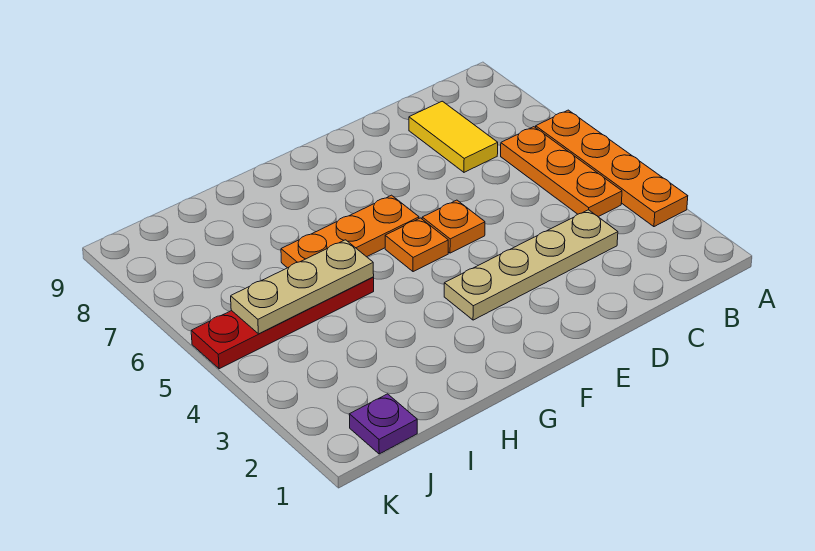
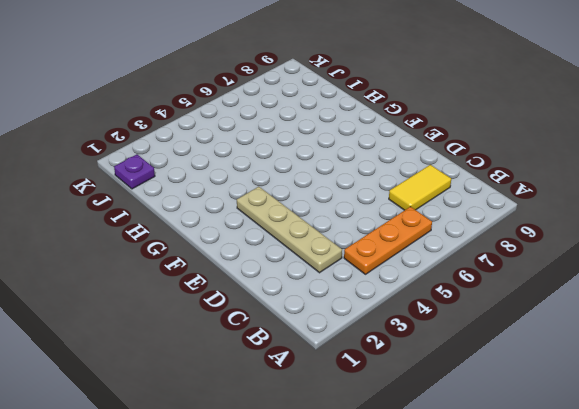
none -> orange 1x4 plate [536,110,688,227]
none -> orange 1x1 plate [422,200,485,253]

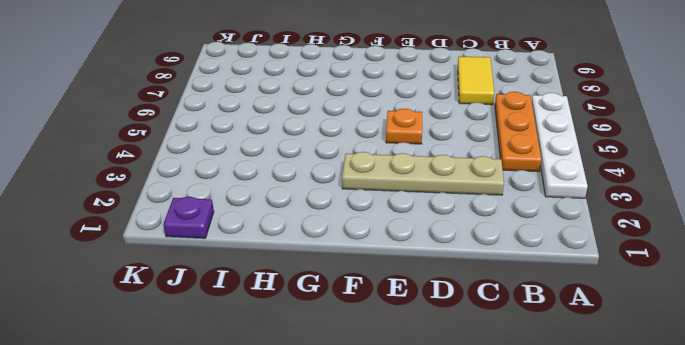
white 1x4 plate [532,93,588,198] -> orange 1x4 plate [536,110,688,227]
none -> orange 1x1 plate [385,218,448,272]
none -> orange 1x3 plate [281,195,419,268]

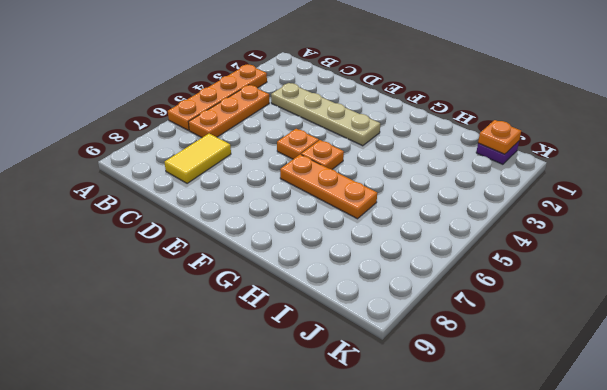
orange 1x1 plate [478,120,521,154] -> none
none -> red 1x4 plate [191,277,374,369]
none -> tan 1x3 plate [231,240,374,334]

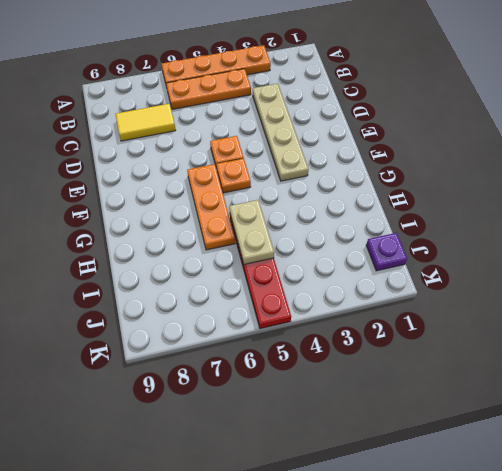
tan 1x2 plate [229,200,274,264] -> tan 1x3 plate [231,240,374,334]

